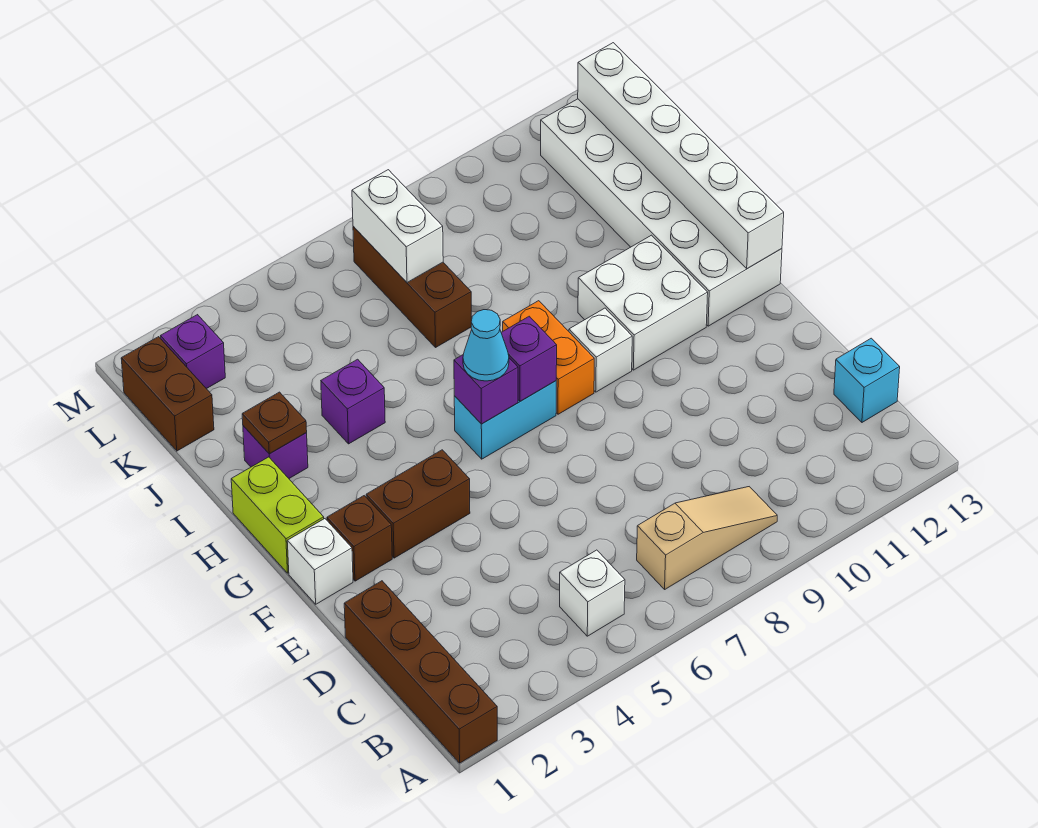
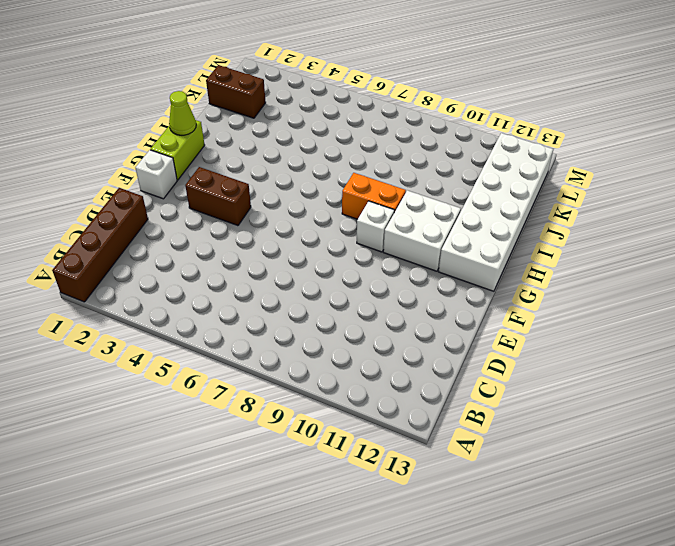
lime 1x1 cone [169,91,196,135] -> none
orange 1x2 brick [342,173,406,219] -> orange 1x2 brick turned to [503,301,594,414]
brown 1x2 brick [206,65,266,118] -> brown 1x2 brick turned to [121,337,214,451]
none -> white 1x1 brick [560,550,625,636]
none -> tan 1x3 slope [637,487,777,589]
none -> cyan 1x1 brick [834,338,900,422]

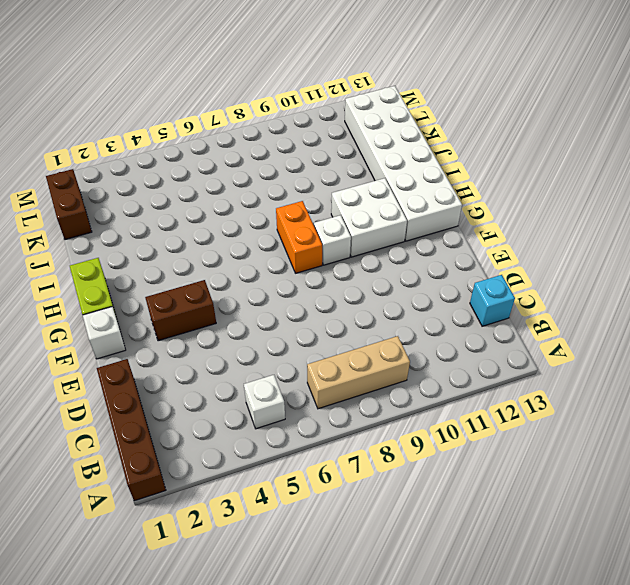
tan 1x3 brick [307,336,410,409] -> tan 1x3 slope [637,487,777,589]
none -> brown 1x1 brick [327,496,392,581]
none -> cyan 1x2 brick [454,381,556,459]
none -> purple 1x1 brick [243,426,308,478]

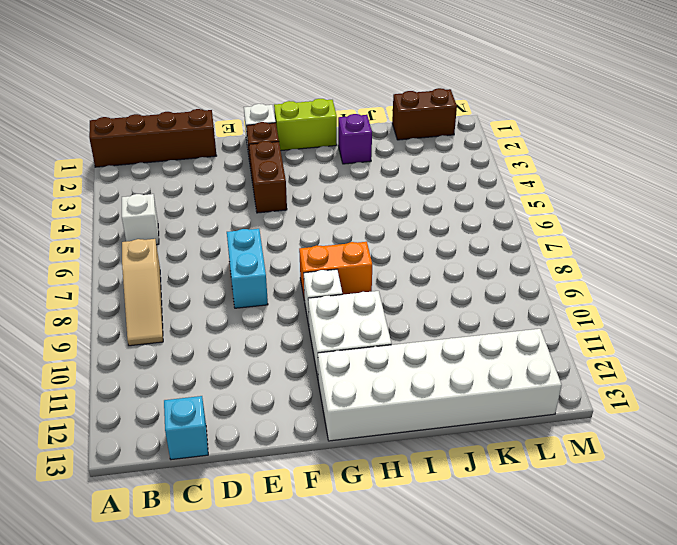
cyan 1x2 brick [227,229,268,308] -> cyan 1x2 brick moved to [454,381,556,459]
none -> purple 1x1 brick [321,359,385,444]
none -> brown 1x3 brick [353,227,471,347]
none -> purple 1x1 brick [161,315,225,389]

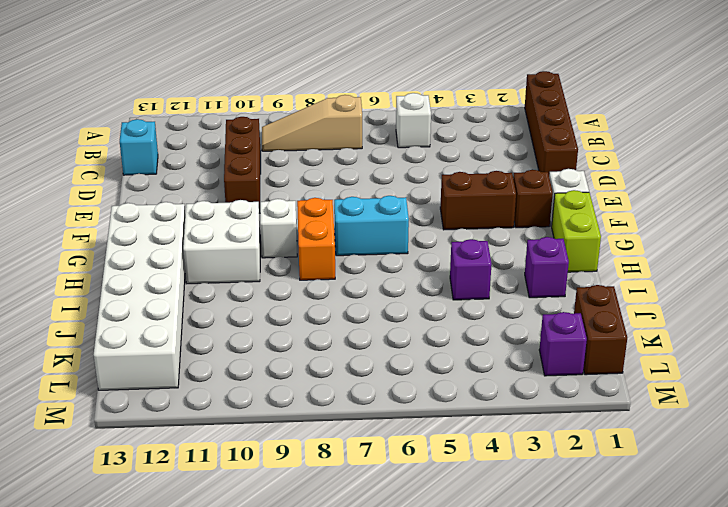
brown 1x3 brick [224,117,261,213] -> brown 1x3 brick moved to [353,227,471,347]
none -> purple 1x1 brick [454,355,518,424]
none -> purple 1x1 brick [501,316,557,401]
none -> white 1x6 brick [578,43,784,269]

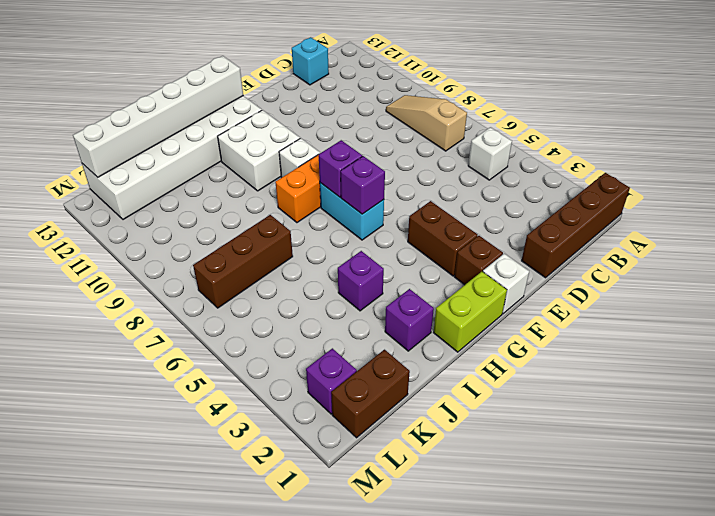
none -> brown 1x1 plate [242,392,307,454]
none -> white 1x2 brick [352,170,443,282]
none -> cyan 1x1 cone [463,310,509,381]

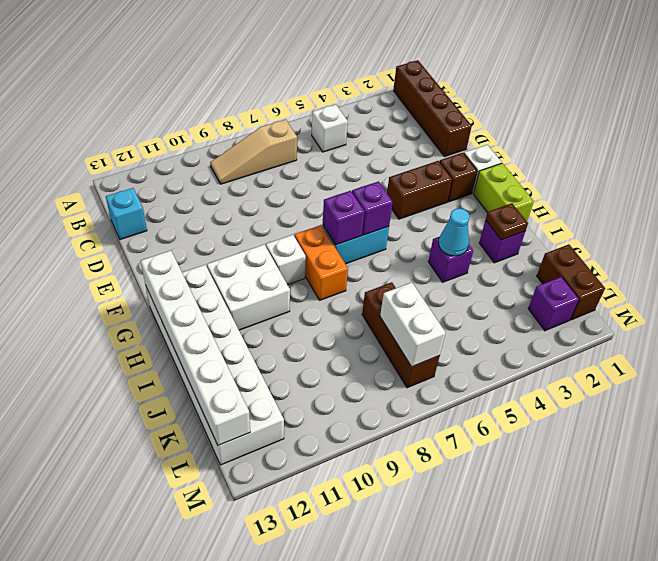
cyan 1x1 cone [439,208,470,256] -> cyan 1x1 cone moved to [463,310,509,381]

